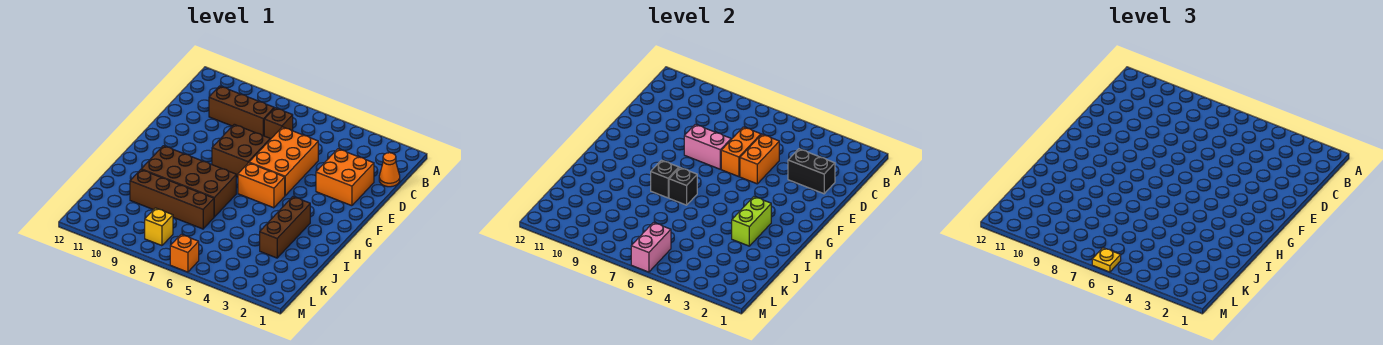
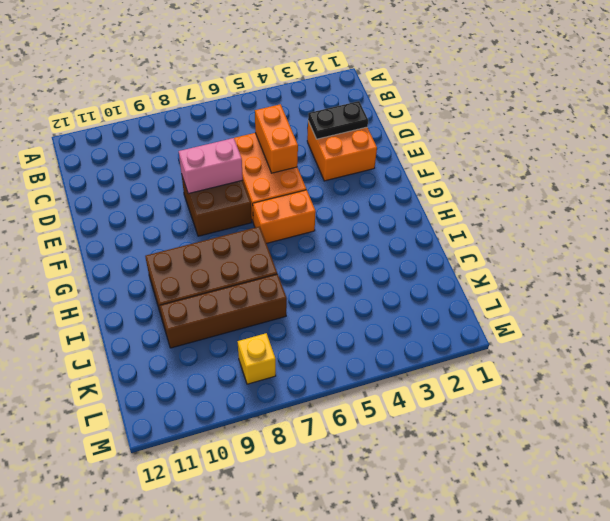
black 1x2 plate [308,101,368,139] -> black 1x2 brick [788,149,835,194]
none -> orange 1x1 cone [379,153,400,187]
none -> brown 1x1 brick [264,108,293,139]
none -> brown 1x3 brick [209,86,274,136]

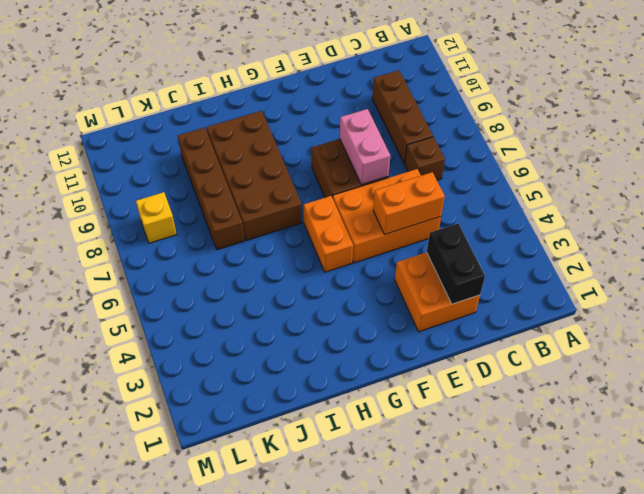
none -> orange 1x1 cone [379,153,400,187]
none -> brown 1x3 brick [260,197,310,258]
none -> orange 1x1 brick [170,235,199,272]

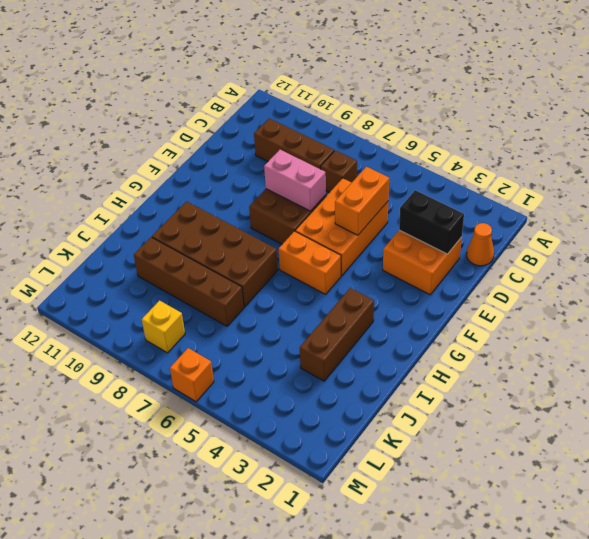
none -> orange 1x2 brick [721,127,761,177]
none -> lime 1x2 brick [732,197,771,246]
none -> black 1x1 brick [669,168,697,205]

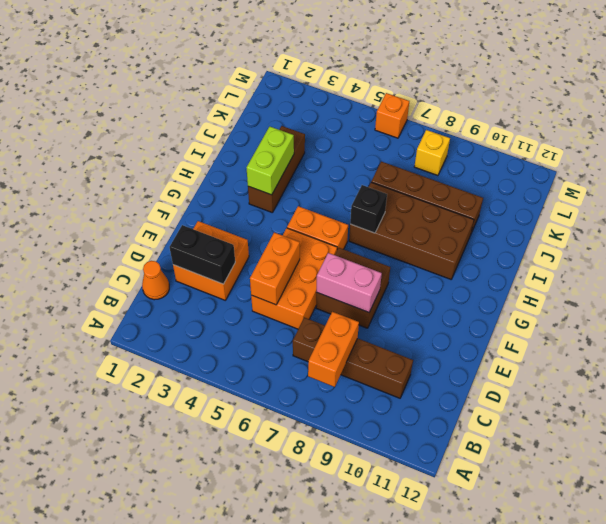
orange 1x2 brick [308,312,359,387] -> orange 1x2 brick moved to [721,127,761,177]
none -> black 1x1 brick [651,160,679,198]
none -> pink 1x2 brick [631,223,671,272]
none -> yellow 1x1 plate [1092,248,1121,272]

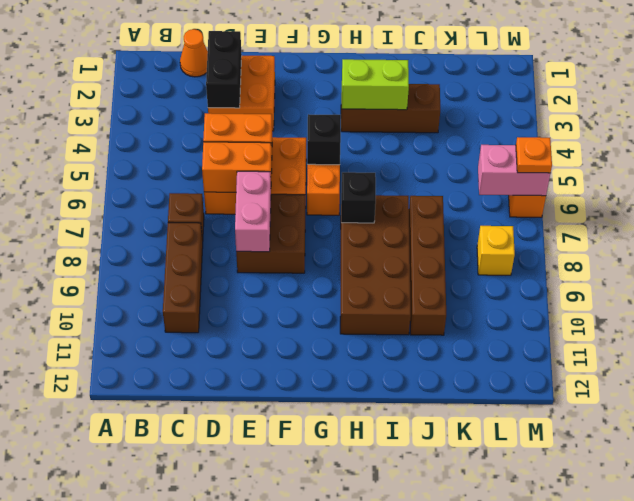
black 1x1 brick [307,114,341,165] -> black 1x1 brick moved to [651,160,679,198]
orange 1x1 plate [516,137,552,173] -> yellow 1x1 plate [1092,248,1121,272]

